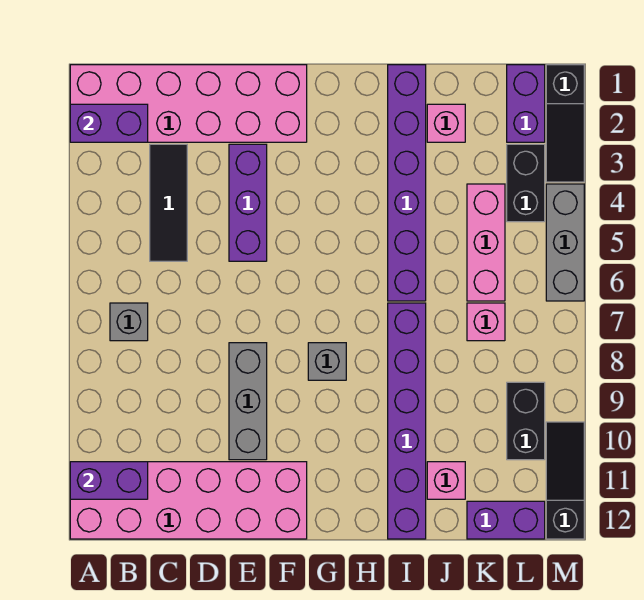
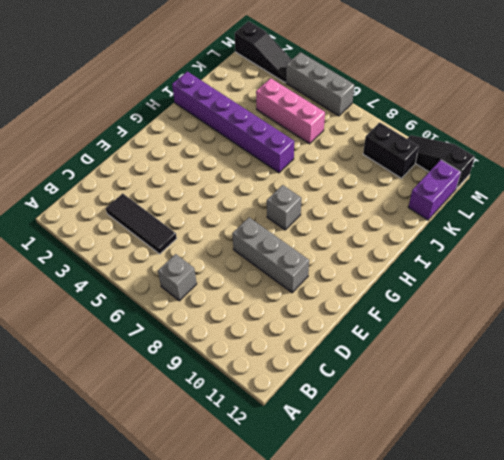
none -> pink 2x6 brick [70,65,307,142]
none -> pink 2x6 brick [70,462,307,539]
none -> purple 1x3 brick [229,144,267,261]

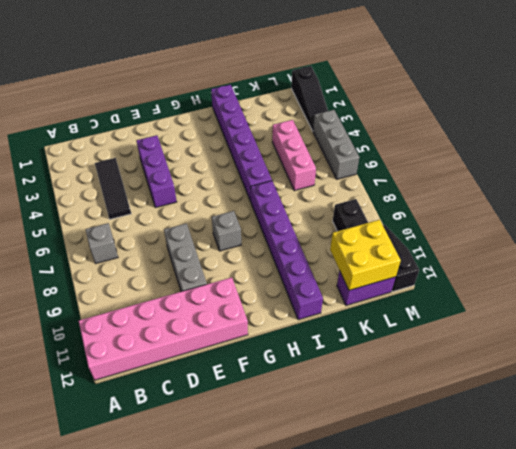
yellow 2x2 brick [330,220,401,290] -> none
none -> pink 2x6 brick [70,65,307,142]
none -> pink 1x1 brick [427,104,465,142]
none -> pink 1x1 brick [427,462,465,499]

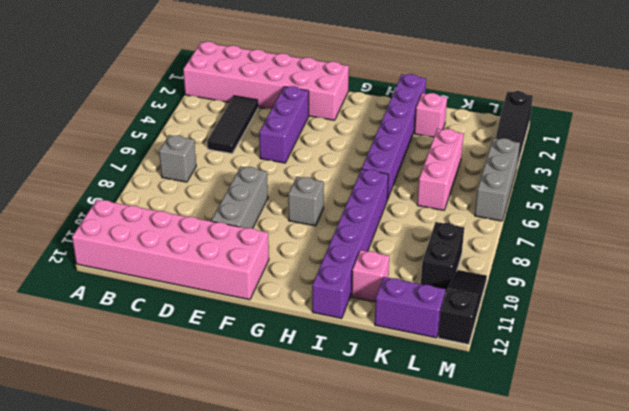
none -> pink 1x1 brick [467,303,505,341]
none -> purple 1x2 brick [507,65,545,142]
none -> black 1x2 brick [507,144,545,222]

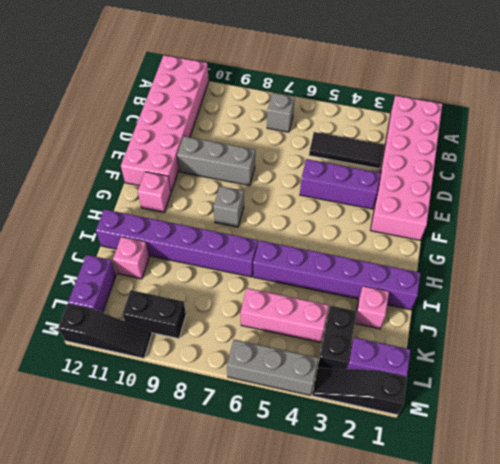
pink 1x1 brick [138,172,171,212] -> pink 1x1 brick moved to [467,303,505,341]
black 1x2 brick [318,305,357,369] -> black 1x2 brick turned to [507,144,545,222]
none -> purple 1x2 brick [70,104,148,142]
none -> purple 1x2 brick [70,462,148,499]

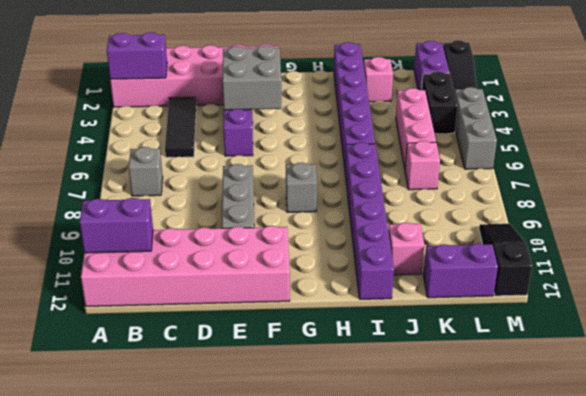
grey 2x2 brick [222,46,281,110] -> none
none -> black 1x2 brick [507,382,545,460]

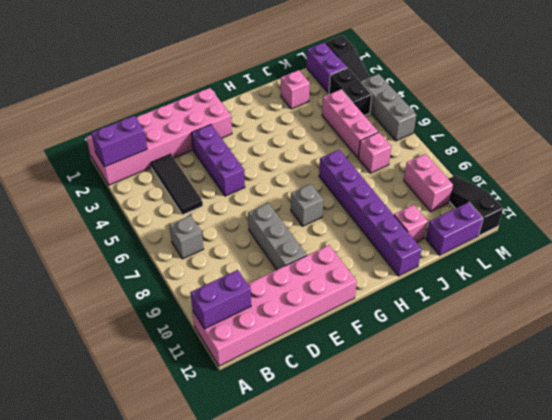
pink 1x2 brick [404,154,453,211] -> black 1x2 brick [507,382,545,460]
none -> purple 1x6 brick [388,65,426,301]

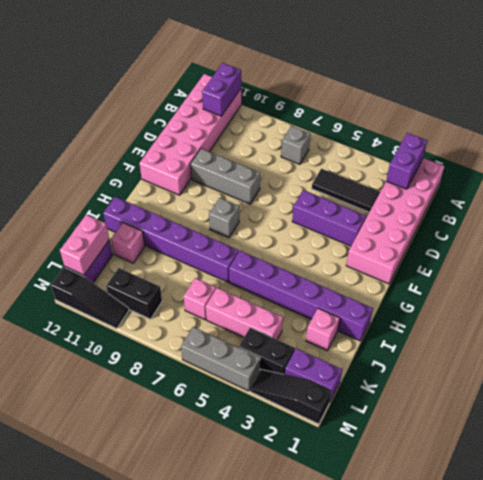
pink 1x2 brick [60,215,109,275] -> none

